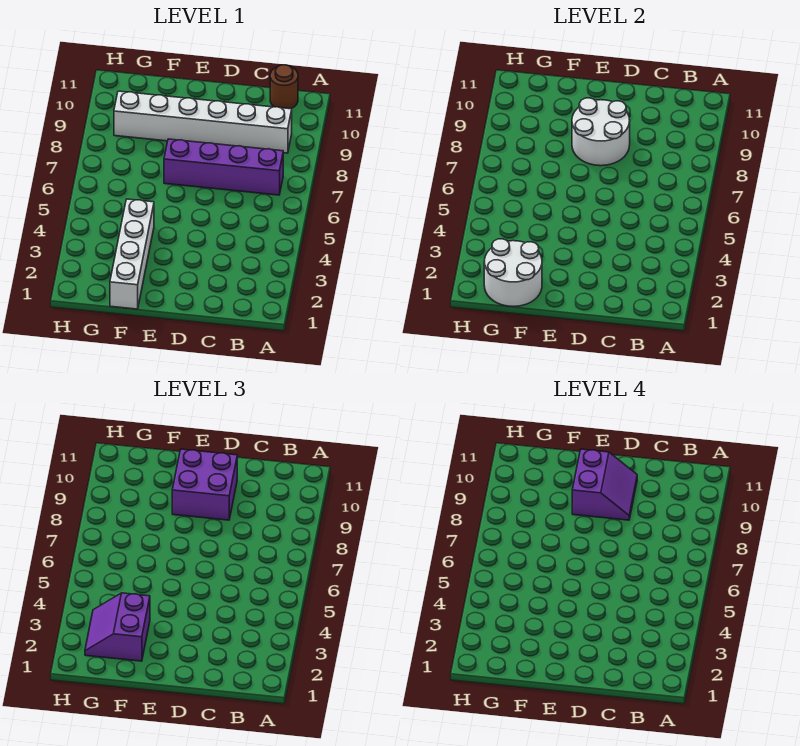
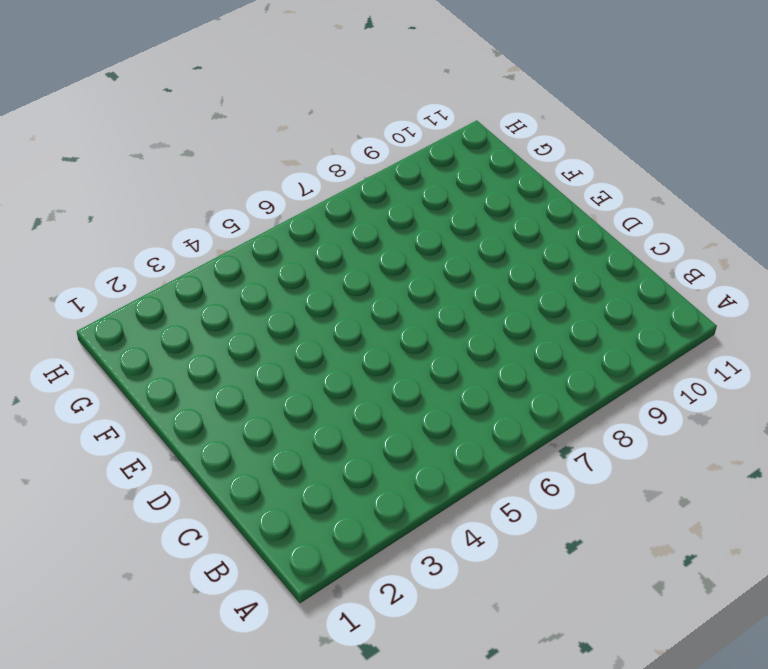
none -> purple 1x4 brick [164,139,283,195]
none -> white 1x6 brick [114,91,292,153]

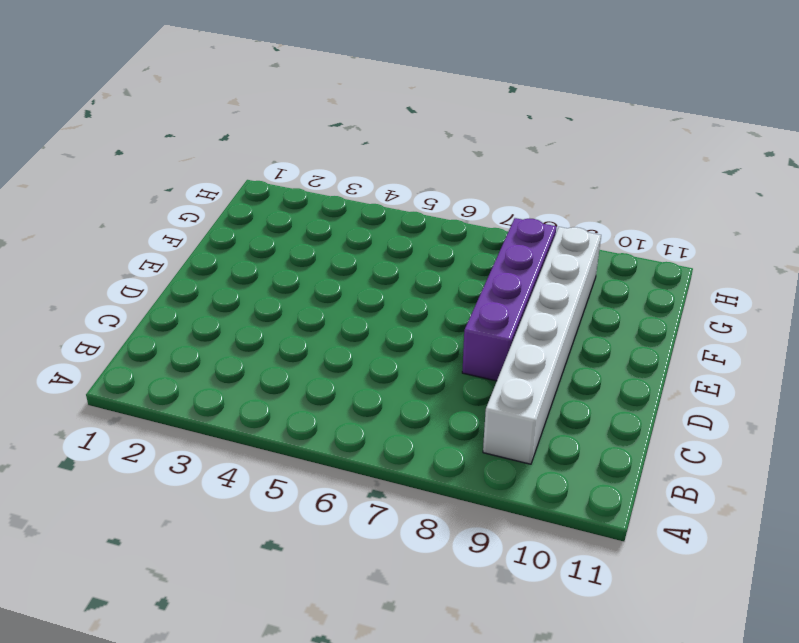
purple 1x4 brick [462,218,556,381] -> purple 1x4 brick moved to [164,139,283,195]
none -> brown 1x1 round brick [270,65,298,109]
none -> white 1x4 brick [110,199,154,309]

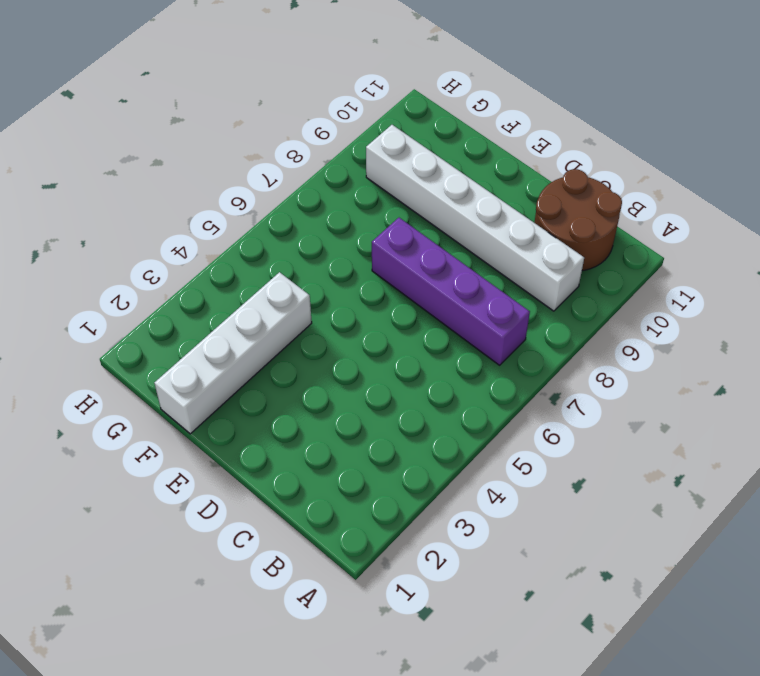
brown 2x2 round brick [534,169,622,271] -> brown 1x1 round brick [270,65,298,109]
none -> white 2x2 round brick [572,98,630,166]
none -> white 2x2 round brick [484,239,542,307]

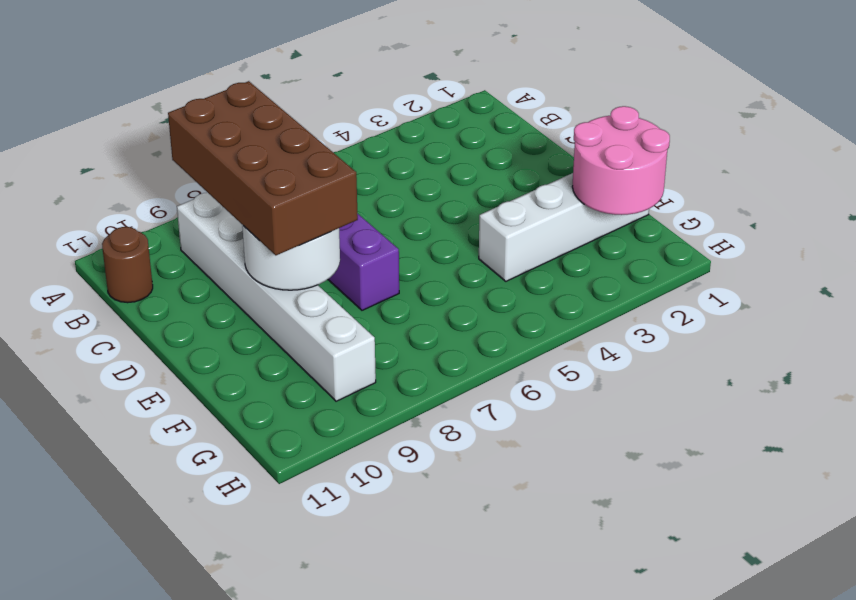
brown 2x4 brick [168,81,358,255] -> purple 2x2 brick [172,449,237,520]
pink 2x2 round brick [572,106,670,215] -> white 2x2 round brick [484,239,542,307]
none -> purple 2x2 slope [85,593,150,661]
none -> purple 2x2 slope [572,449,637,520]

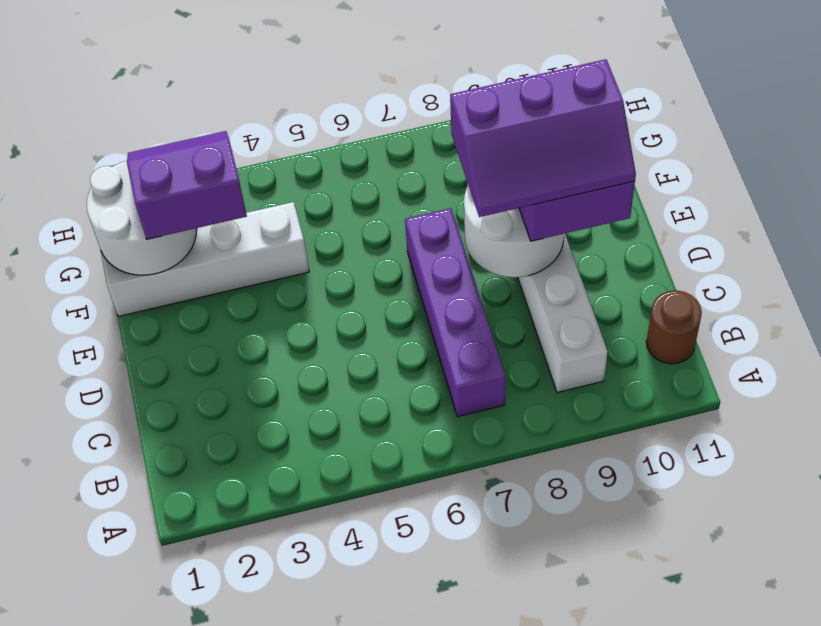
purple 2x3 slope [450,59,636,217] -> purple 2x2 slope [572,449,637,520]

